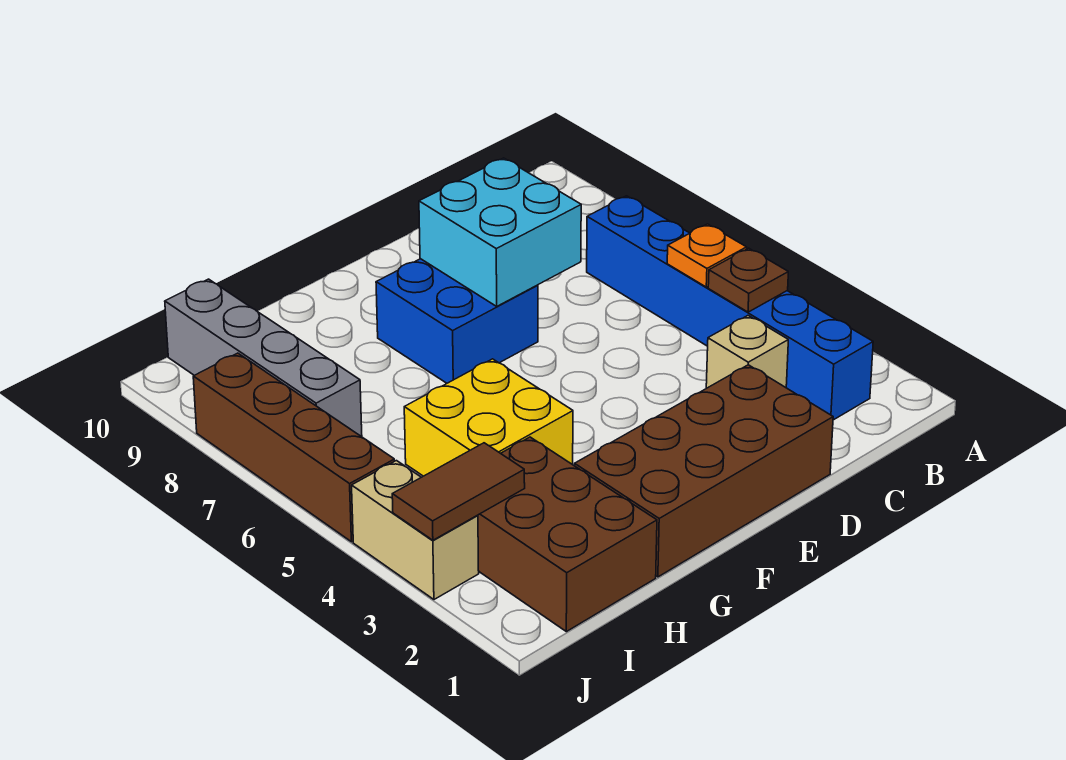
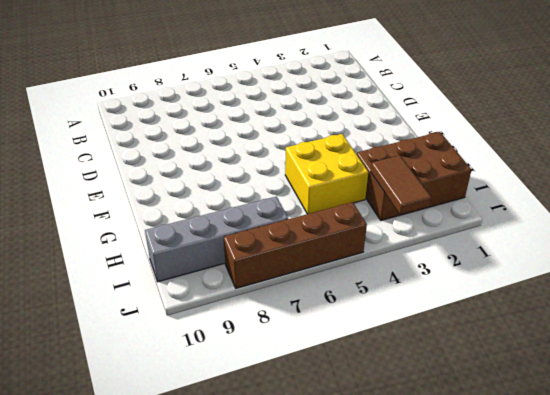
none -> blue 1x6 brick [587,196,873,420]
none -> tan 1x1 brick [706,316,788,388]
none -> brown 2x4 brick [575,365,833,577]

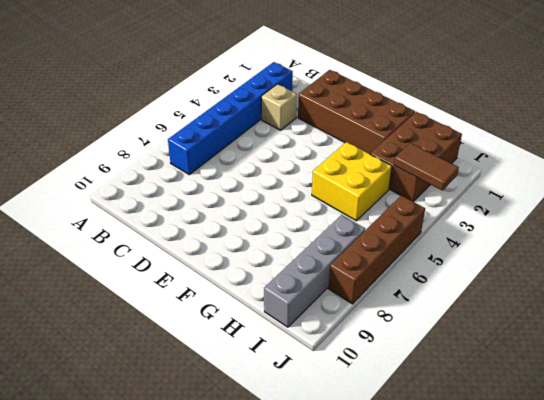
none -> blue 2x2 brick [376,259,538,383]
none -> tan 1x2 brick [352,461,479,599]
none -> brown 1x1 plate [708,248,788,312]

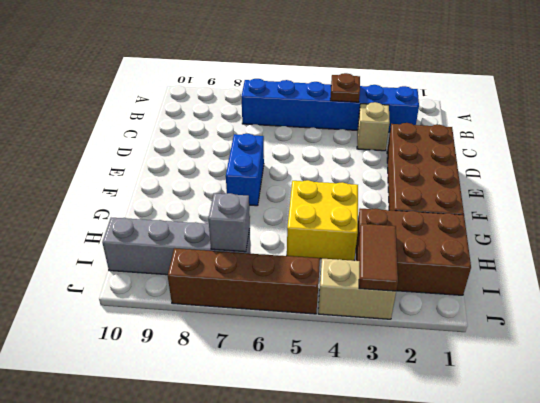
blue 1x2 brick [226,134,264,206] -> blue 2x2 brick [376,259,538,383]
grey 1x1 brick [208,193,250,252] -> none
none -> orange 1x1 plate [667,224,747,287]
none -> cyan 2x2 brick [419,158,581,306]

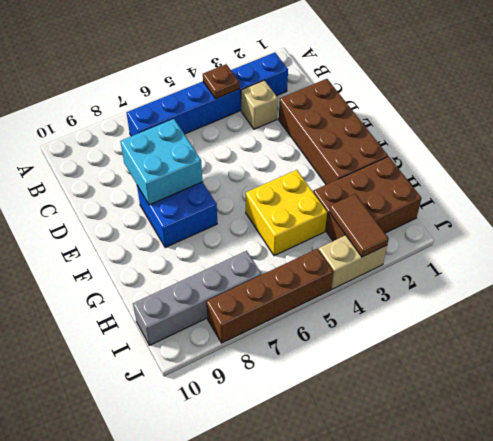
none -> orange 1x1 plate [667,224,747,287]

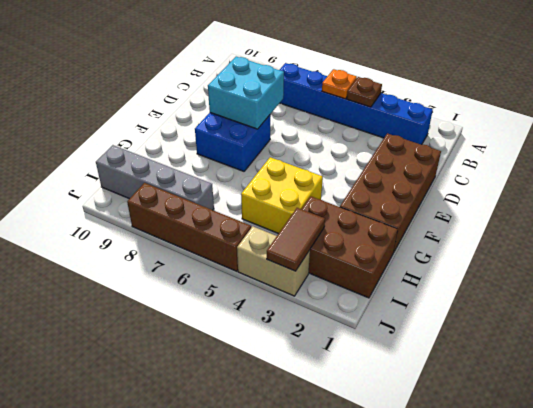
none -> tan 1x1 brick [706,316,788,388]

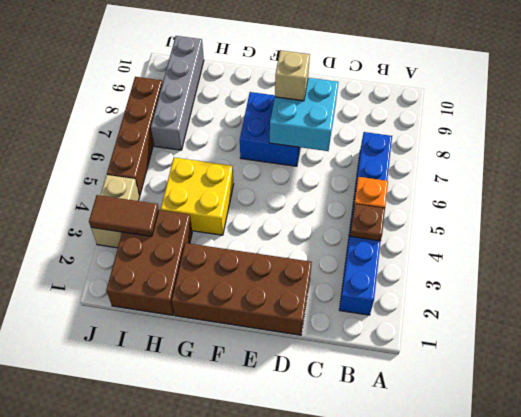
tan 1x1 brick [275,50,310,101] -> tan 1x1 brick moved to [706,316,788,388]

